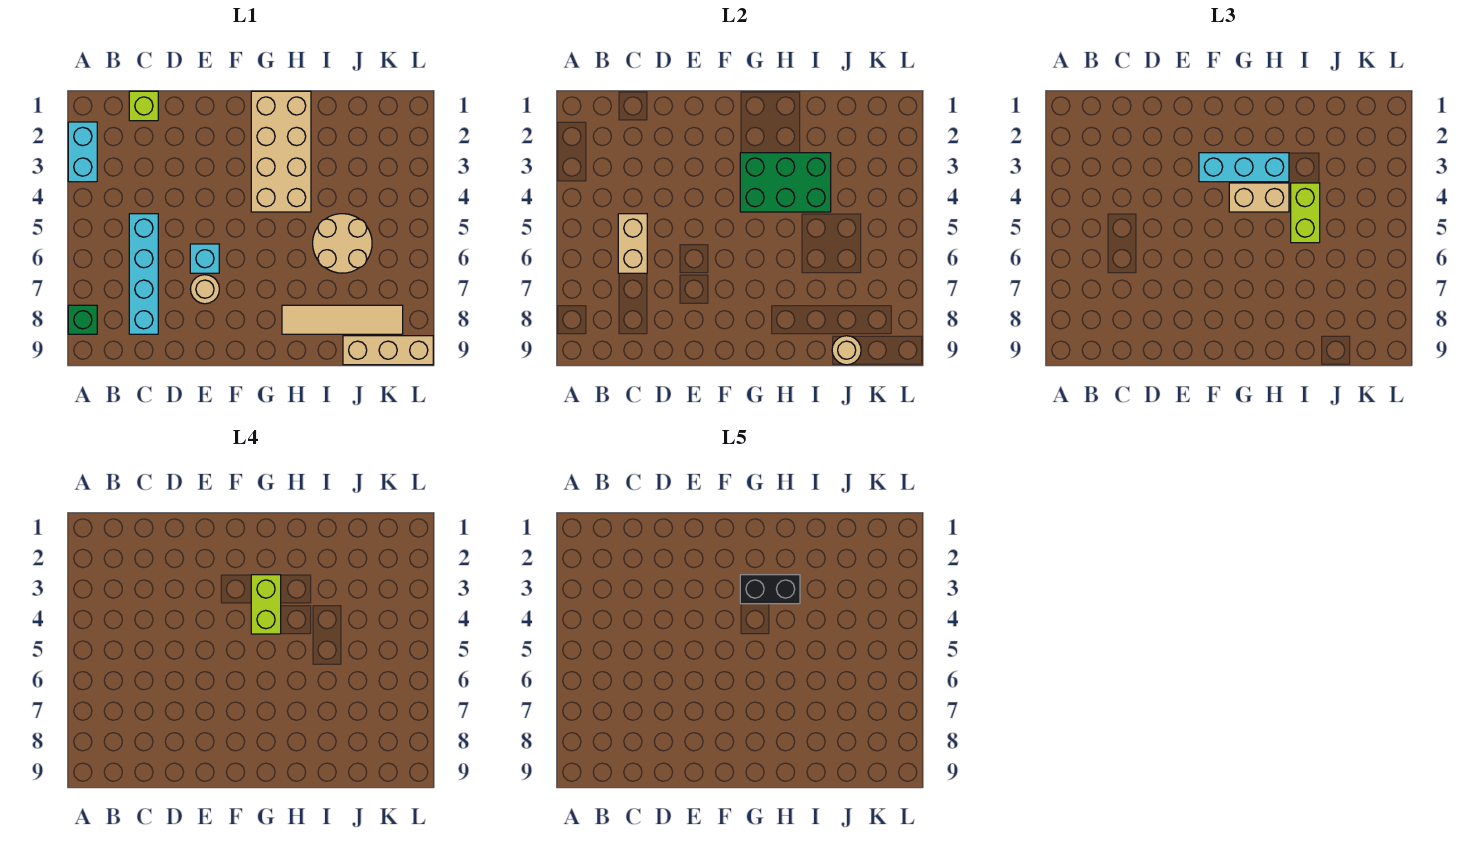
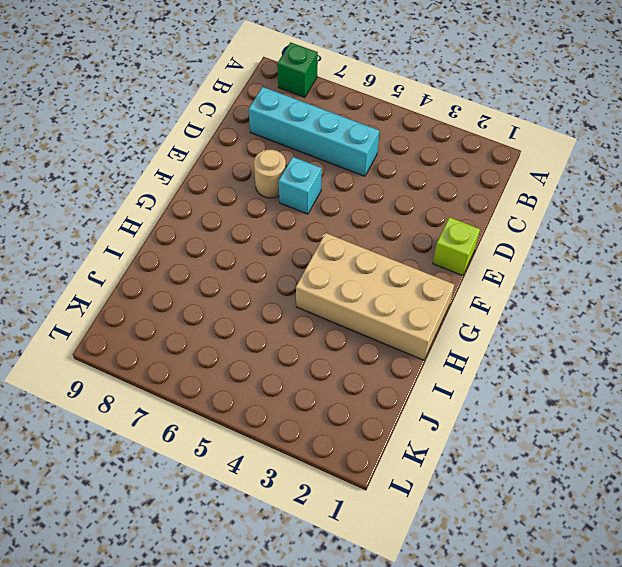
lime 1x1 brick [433,217,480,276] -> lime 1x1 brick moved to [129,91,158,121]
none -> cyan 1x2 brick [68,122,97,182]
none -> tan 1x4 tile [282,305,403,334]
none -> tan 2x2 round brick [313,214,372,273]

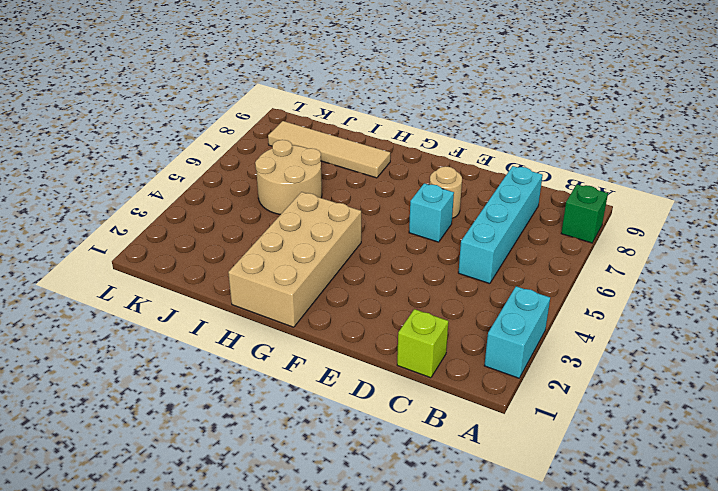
none -> tan 1x3 brick [343,336,433,365]
none -> tan 1x2 brick [618,214,647,273]
none -> green 2x3 brick [740,153,831,212]

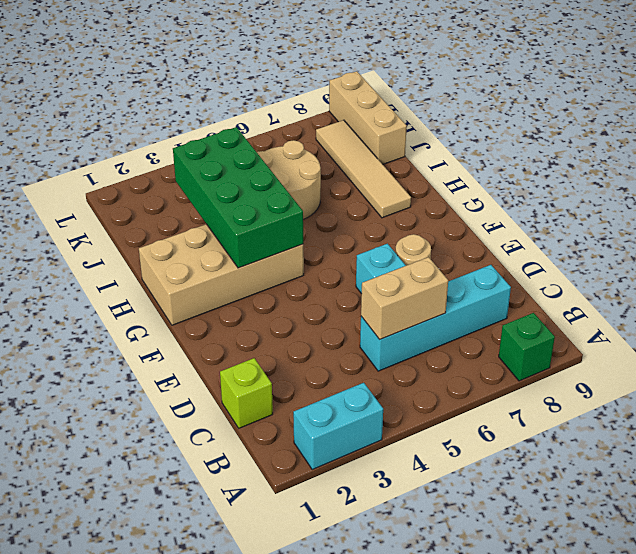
green 2x4 brick [173,127,303,268] -> green 2x3 brick [740,153,831,212]
none -> tan 1x1 round brick [832,336,861,365]
none -> cyan 1x3 brick [1199,153,1289,182]
none -> tan 1x2 brick [1229,183,1289,212]

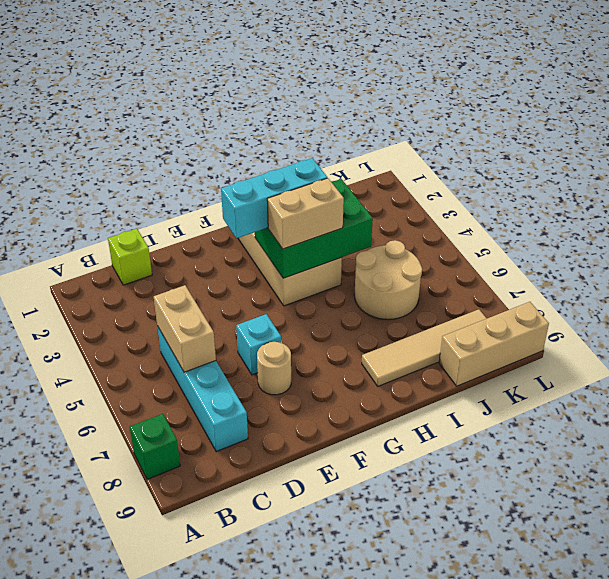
none -> cyan 1x2 brick [68,122,97,182]
none -> tan 1x1 round brick [832,336,861,365]
none -> lime 1x2 brick [1291,183,1320,243]

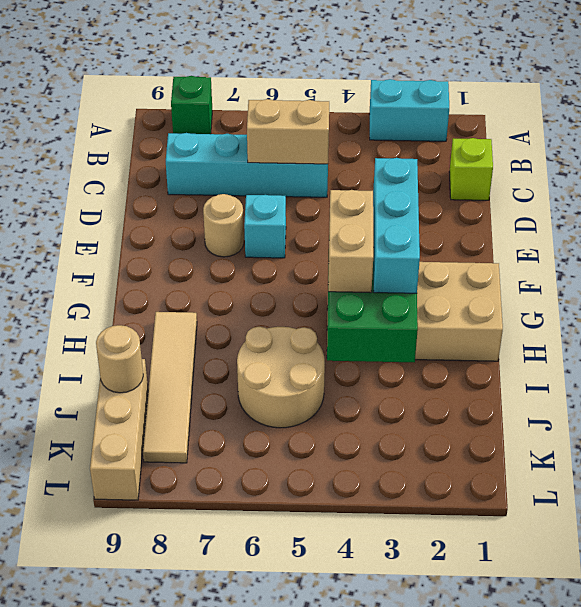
none -> lime 1x2 brick [1291,183,1320,243]
none -> lime 1x2 brick [251,575,281,634]
none -> black 1x2 brick [740,575,800,604]

